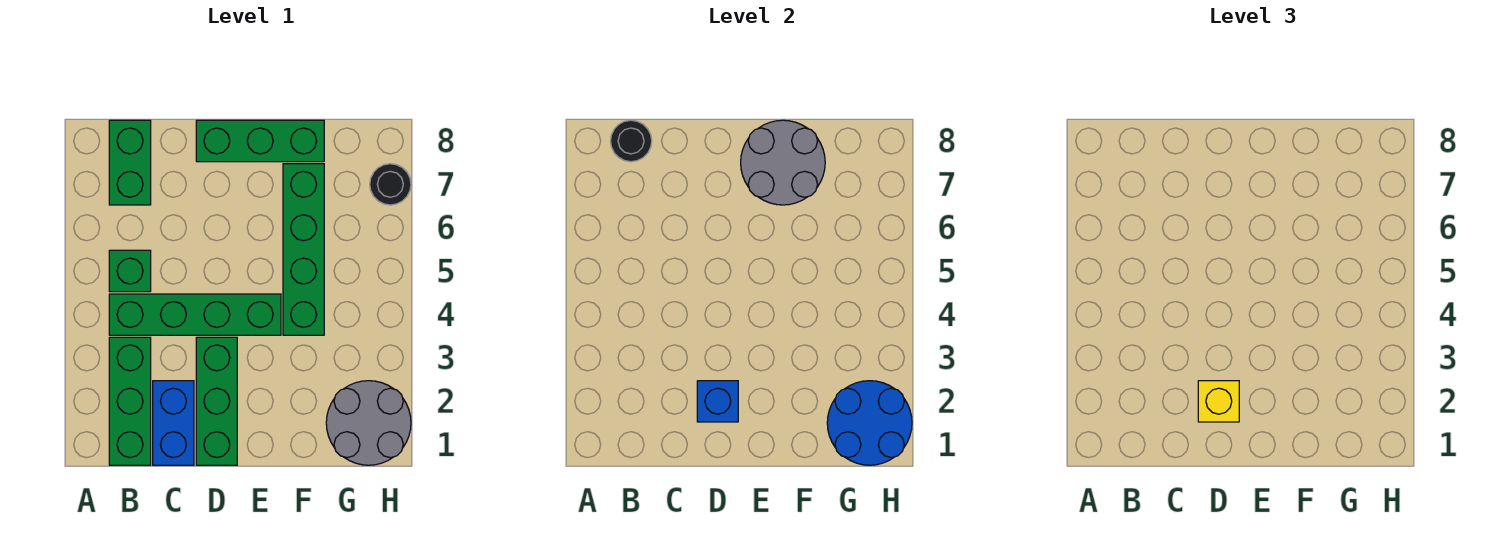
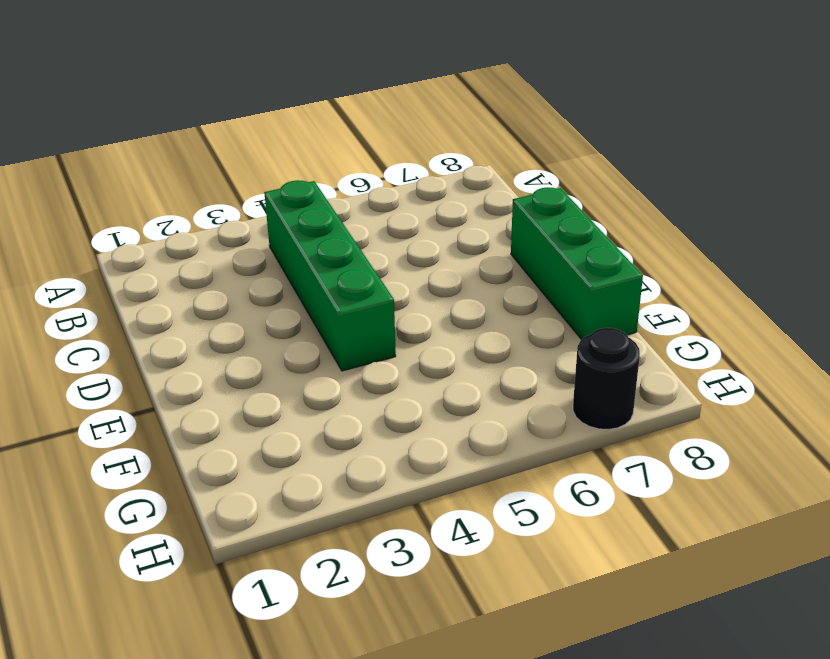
none -> green 1x3 brick [109,337,151,465]
none -> green 1x1 brick [109,250,151,292]
none -> green 1x2 brick [109,120,151,205]

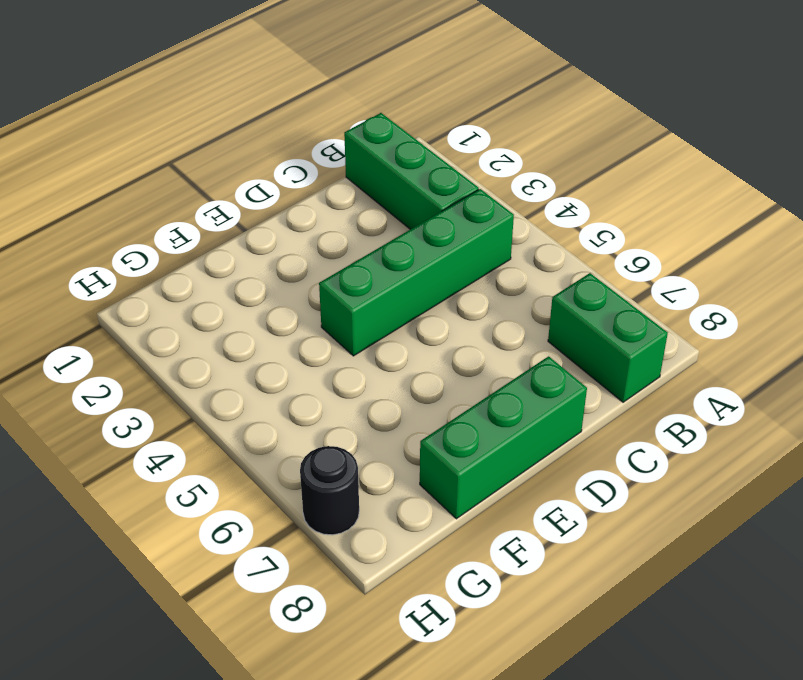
none -> green 1x1 brick [109,250,151,292]
none -> blue 1x2 brick [153,381,194,465]
none -> green 1x3 brick [196,337,237,465]

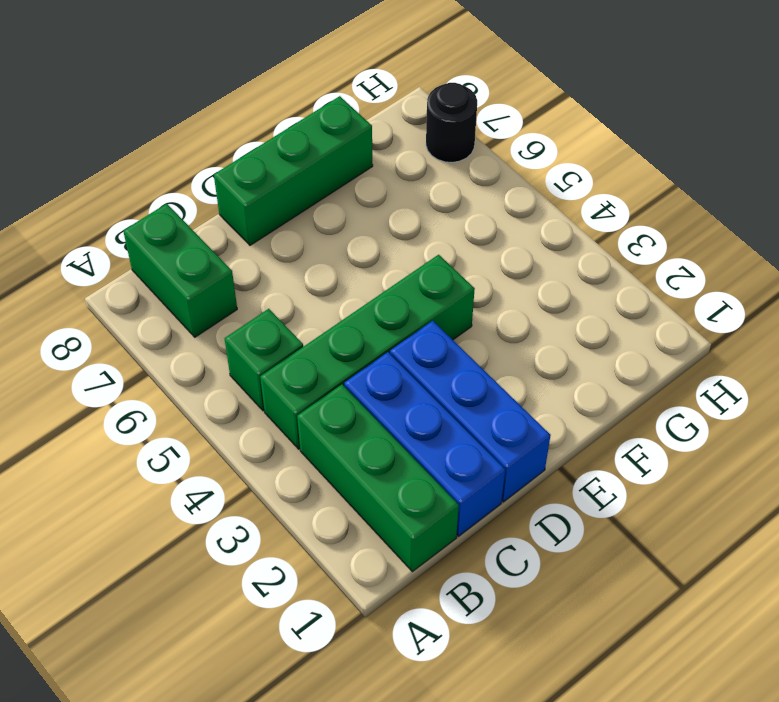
blue 1x3 brick [344,352,505,536] -> blue 1x2 brick [153,381,194,465]
blue 1x3 brick [390,321,551,502] -> green 1x3 brick [196,337,237,465]
none -> green 1x4 brick [283,164,324,335]
none -> grey 2x2 round brick [326,381,411,465]
none -> black 1x1 round brick [611,120,652,162]

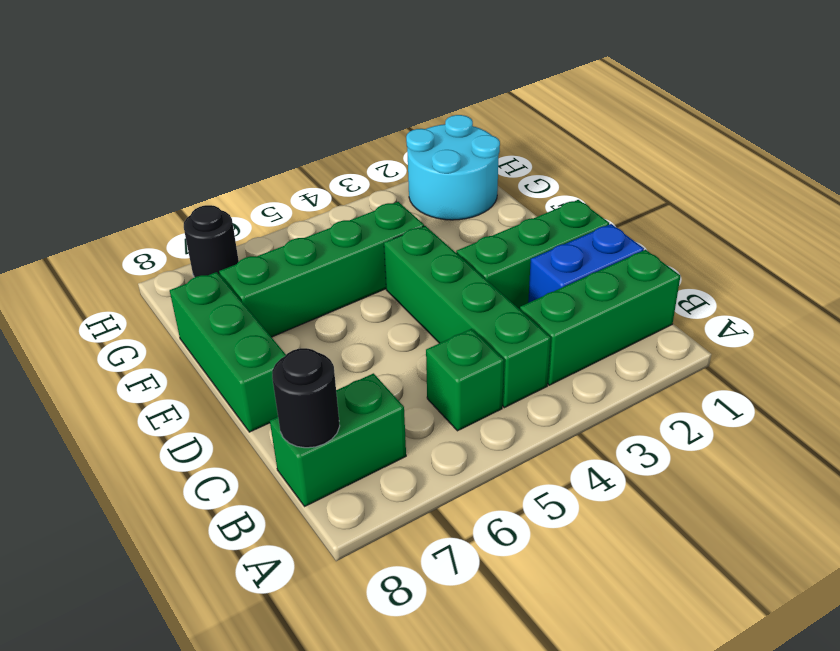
cyan 2x2 round brick [406,115,500,220] -> grey 2x2 round brick [326,381,411,465]
none -> blue 1x1 brick [697,381,738,422]
none -> grey 2x2 round brick [741,120,825,205]
none -> blue 2x2 round brick [827,381,912,465]

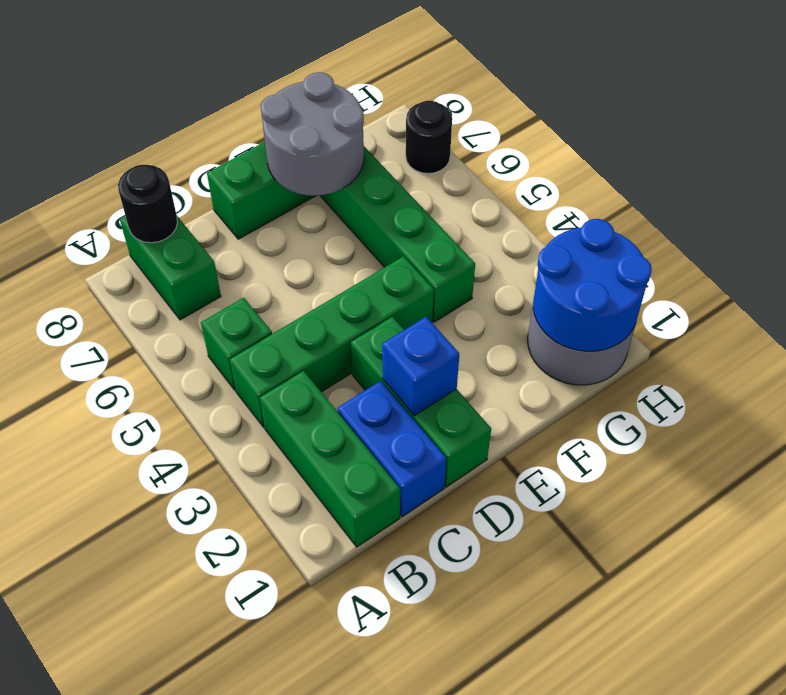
none -> yellow 1x1 brick [1198,381,1239,422]

